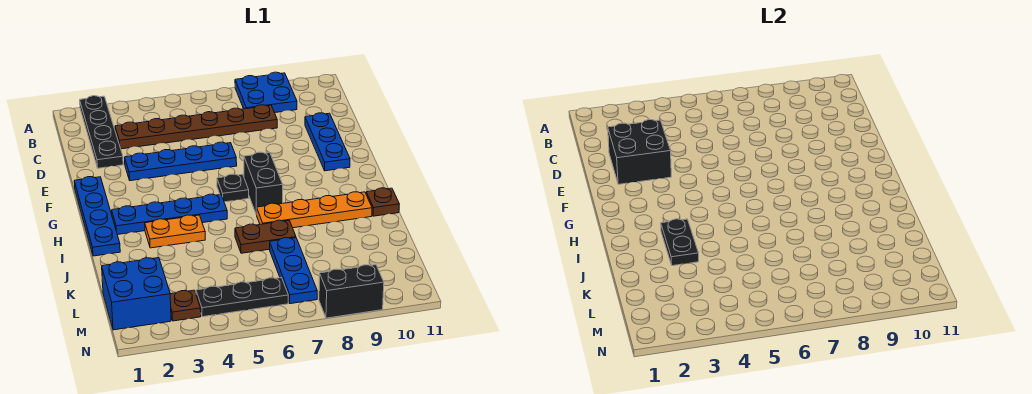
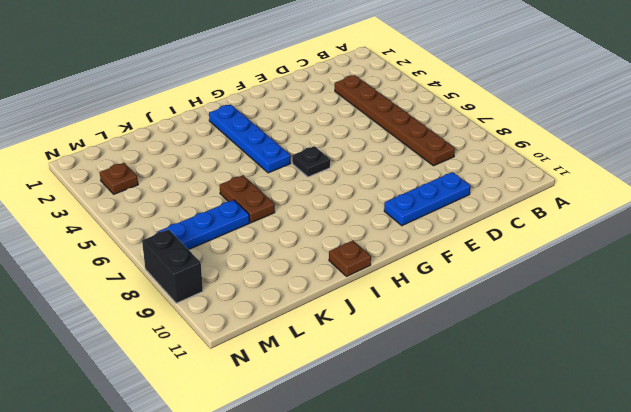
none -> black 1x4 plate [80,96,123,168]
none -> blue 2x2 plate [235,72,297,113]
none -> blue 1x4 plate [125,142,237,181]

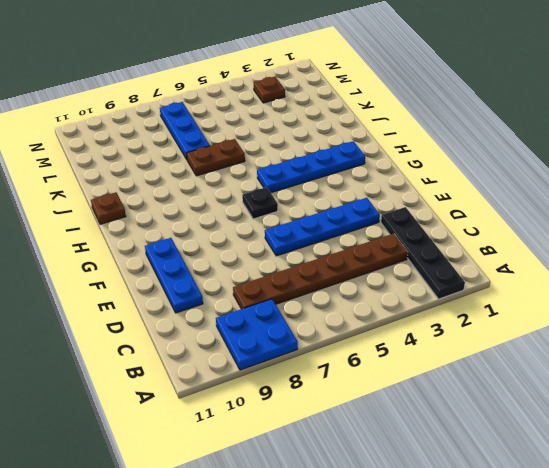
none -> blue 1x4 plate [74,177,120,256]
none -> black 1x2 brick [244,152,283,215]
none -> orange 1x2 plate [145,215,205,248]

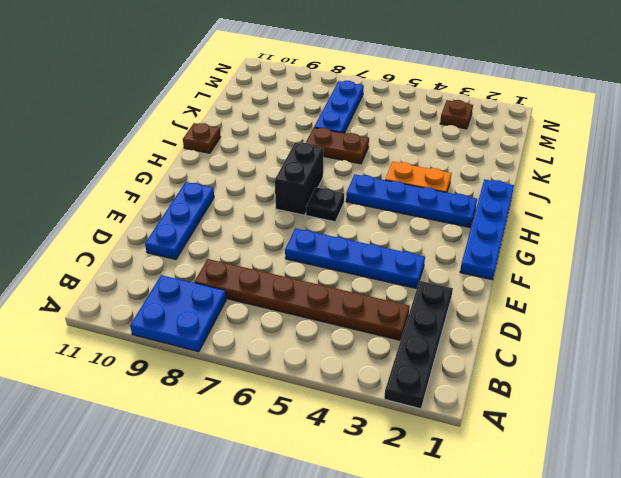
none -> orange 1x4 plate [257,192,372,228]
none -> blue 2x2 brick [102,258,171,330]
none -> black 1x3 plate [196,278,288,317]

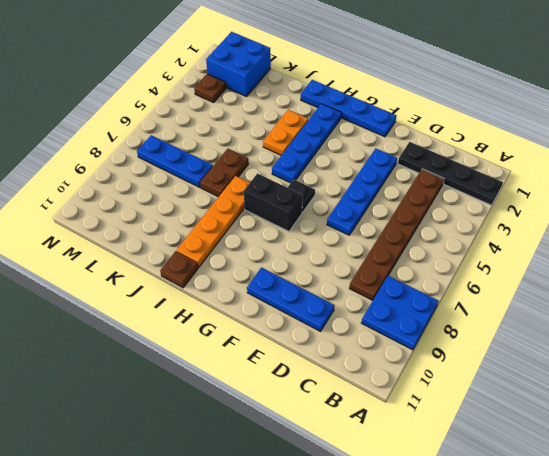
none -> black 1x3 plate [196,278,288,317]
none -> black 1x2 brick [319,265,384,318]
none -> black 2x2 brick [608,120,671,184]

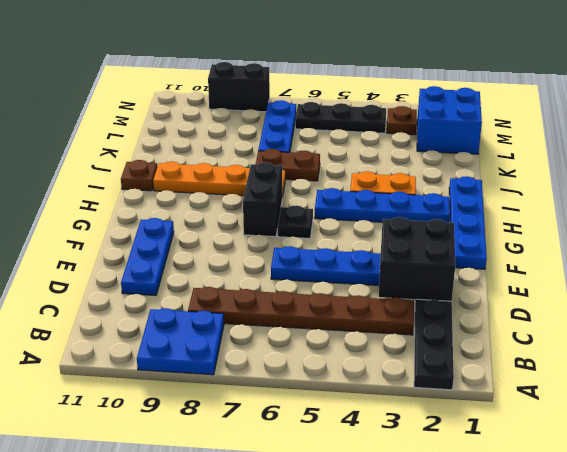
none -> black 1x2 plate [661,219,699,266]

